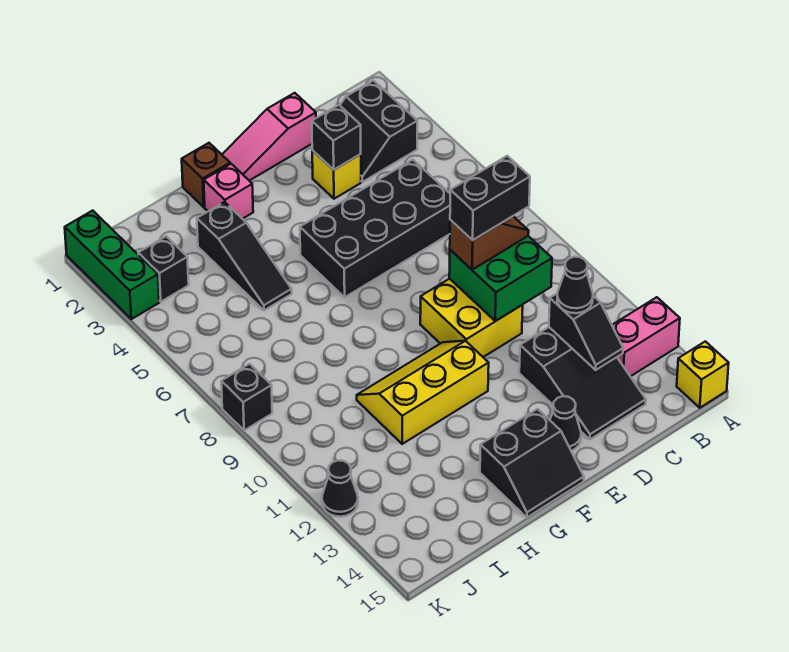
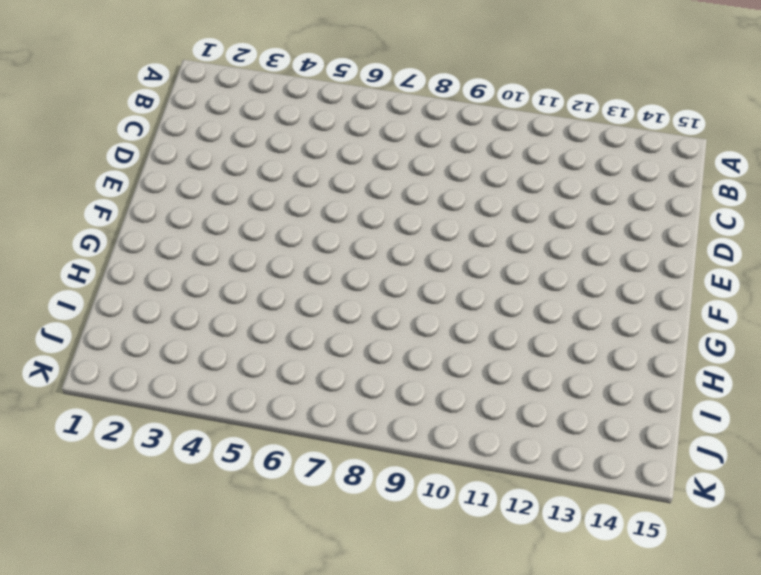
none -> pink 1x2 brick [612,297,680,377]
none -> yellow 1x1 brick [677,341,729,408]
none -> black 2x2 slope [340,81,417,182]

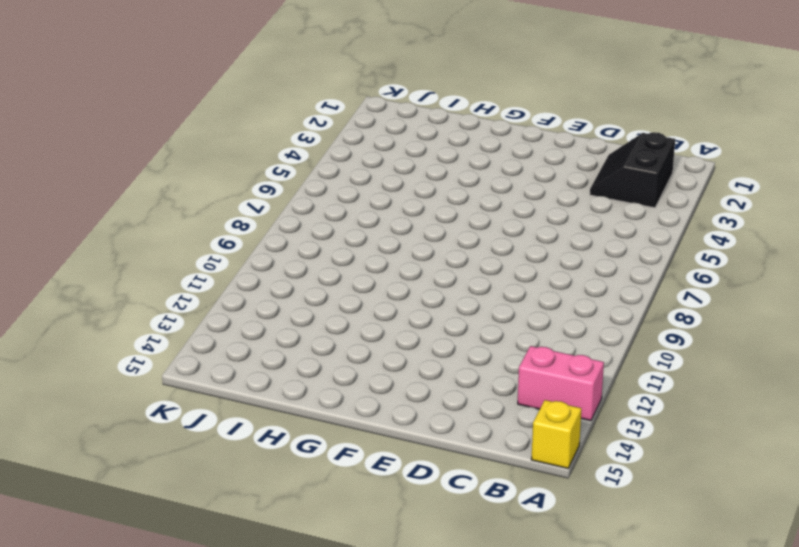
none -> black 2x4 brick [300,160,450,297]
none -> black 2x3 slope [519,327,646,439]
none -> pink 1x3 slope [222,93,316,181]

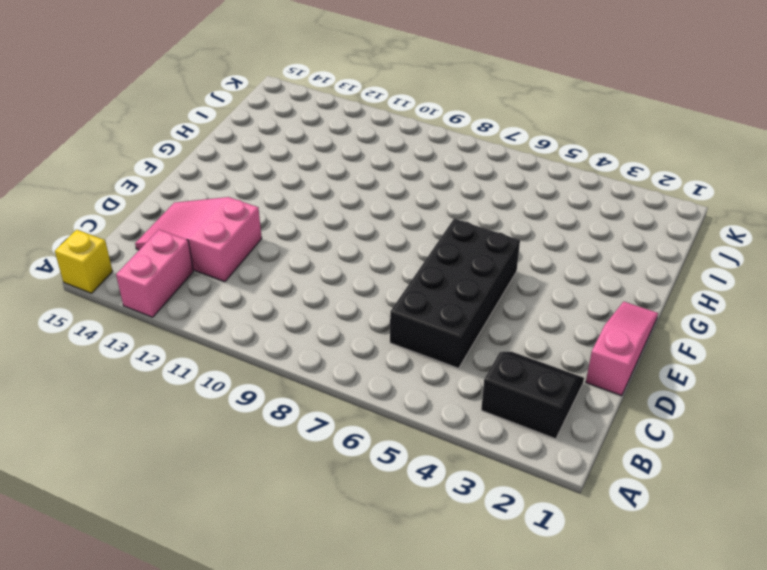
pink 2x3 slope [135,197,262,282] -> black 2x3 slope [519,327,646,439]
none -> yellow 1x1 brick [312,150,361,199]
none -> yellow 2x2 brick [420,279,523,357]
none -> black 1x1 cone [550,396,581,451]

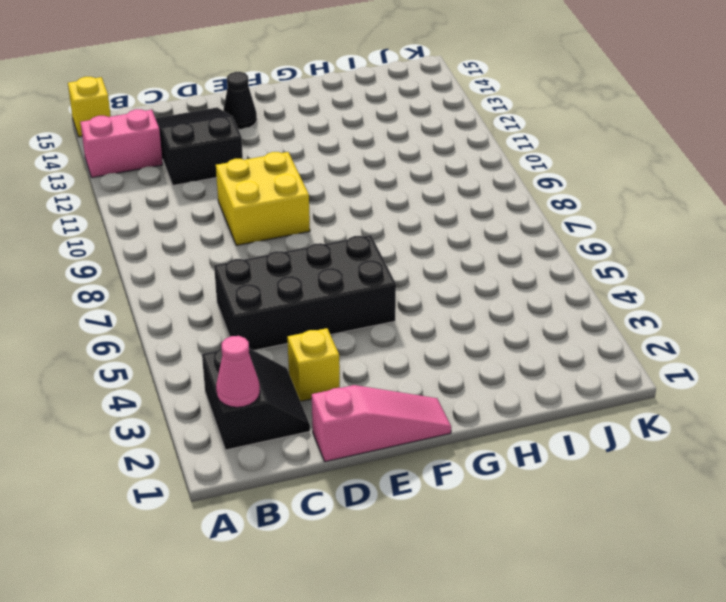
pink 1x1 cone [216,336,260,407] -> none
none -> yellow 2x3 slope [357,341,489,444]
none -> black 2x2 slope [480,409,584,517]
none -> brown 1x1 brick [182,143,230,207]

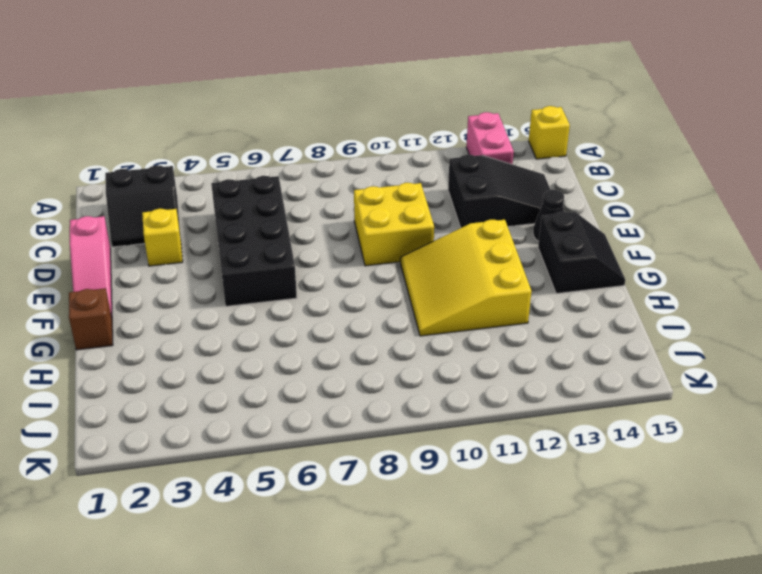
yellow 3x3 slope [400,220,531,336] -> yellow 2x3 slope [357,341,489,444]
none -> pink 1x1 brick [204,164,253,219]
none -> black 1x3 slope [197,202,292,310]
none -> black 1x1 brick [138,236,189,302]

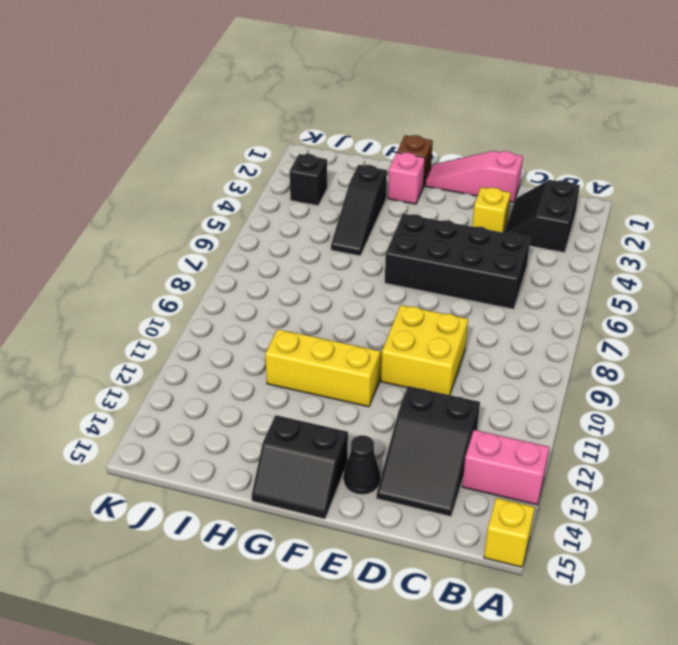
none -> green 1x3 brick [65,210,159,319]
none -> black 1x1 brick [221,364,272,430]
none -> black 1x1 cone [322,460,358,517]

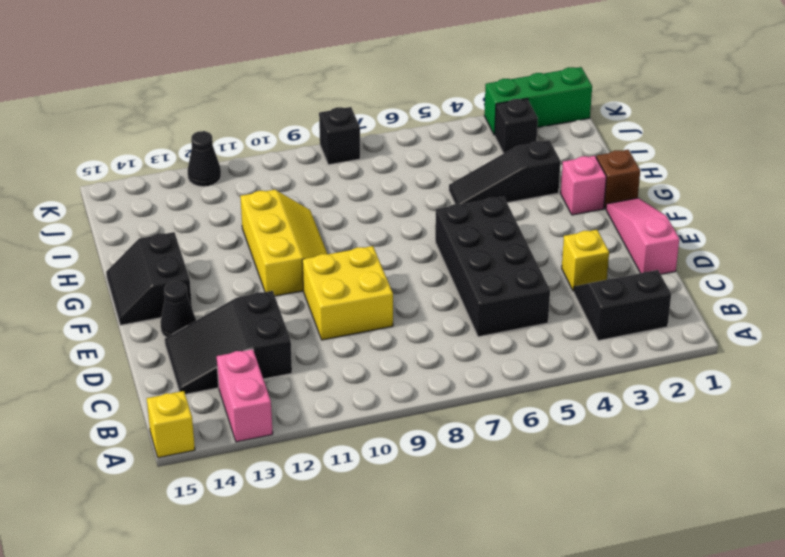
none -> green 2x2 brick [449,236,552,321]
none -> black 1x2 slope [549,293,623,370]
none -> black 1x1 brick [312,105,361,170]

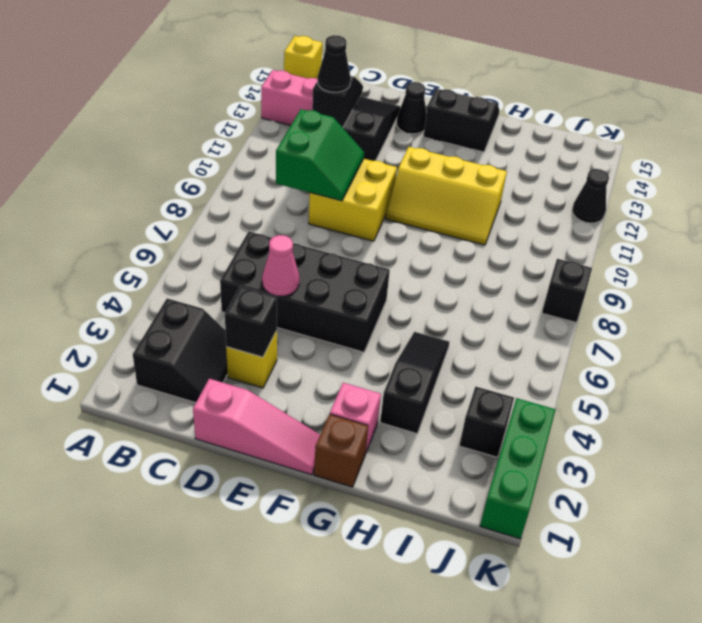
green 2x2 slope [276,109,364,201] -> green 2x2 brick [449,236,552,321]
pink 1x1 cone [262,235,300,296] -> none
none -> brown 1x2 slope [450,216,529,270]
none -> black 1x2 brick [450,156,530,240]

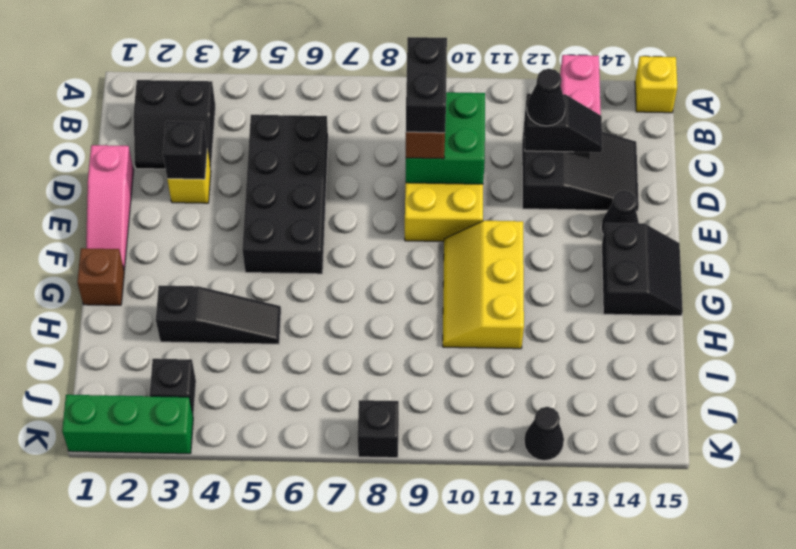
none -> pink 1x1 brick [204,164,253,219]

